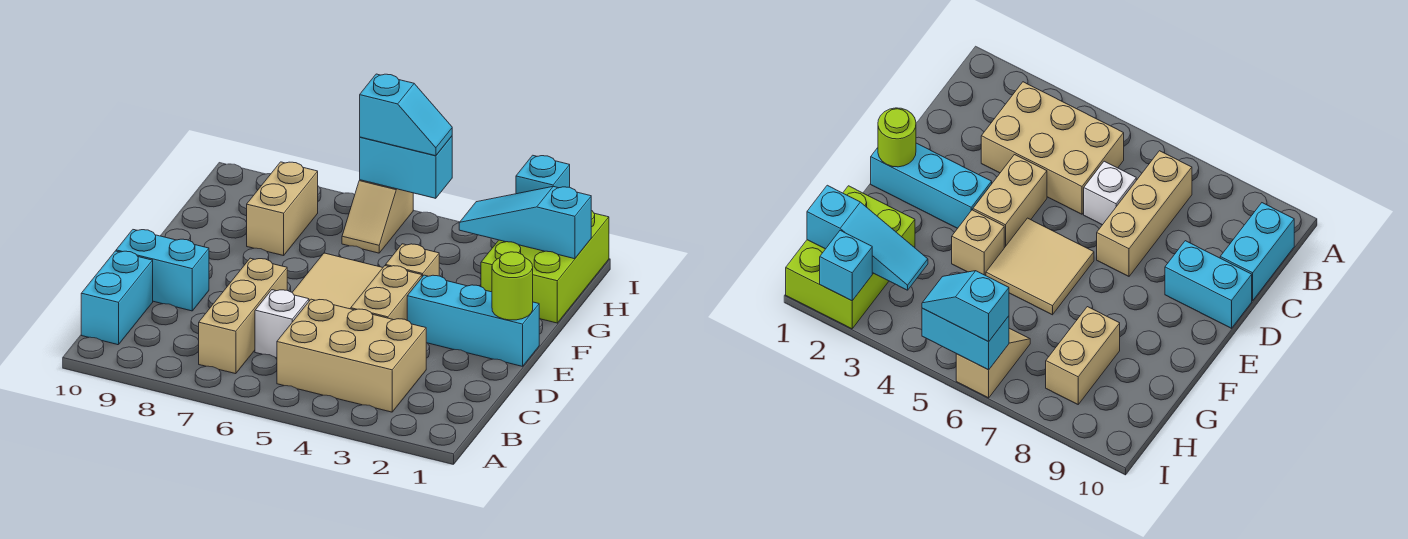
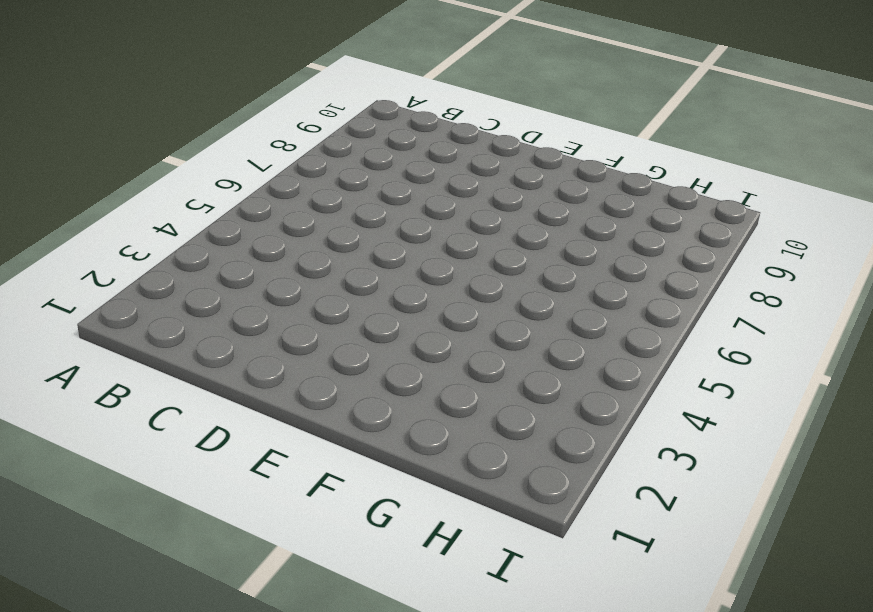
none -> tan 2x3 brick [277,299,426,412]
none -> tan 1x3 brick [199,258,287,374]
none -> cyan 1x2 brick [81,251,153,345]

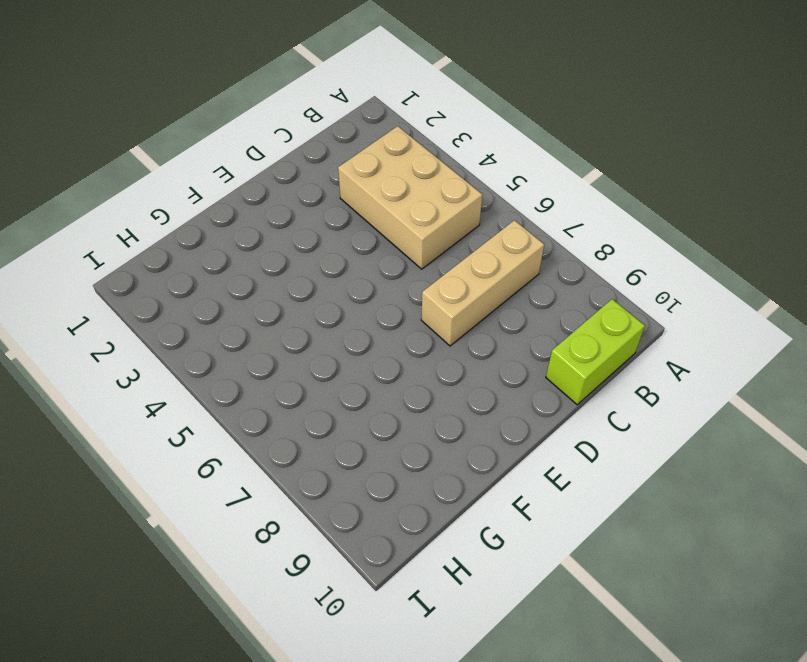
lime 1x2 brick [546,299,645,405] -> cyan 1x2 brick [81,251,153,345]
none -> white 1x1 brick [255,290,309,358]
none -> tan 1x2 brick [351,266,422,320]
none -> cyan 1x2 brick [116,230,209,311]

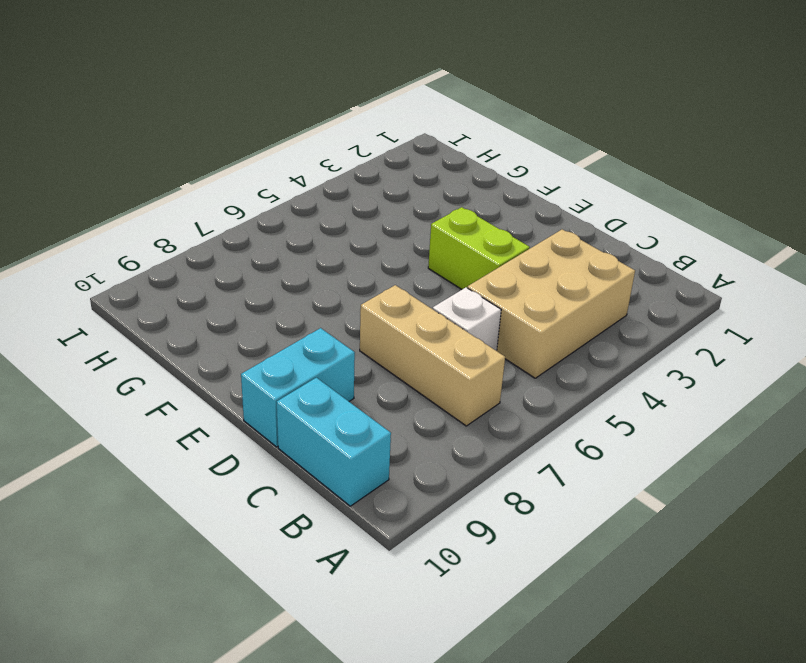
lime 1x2 brick [428,207,530,289] -> tan 1x2 brick [351,266,422,320]
none -> cyan 1x3 brick [407,275,539,366]
none -> tan 2x2 tile [292,253,383,309]
none -> tan 1x1 brick [386,244,439,277]

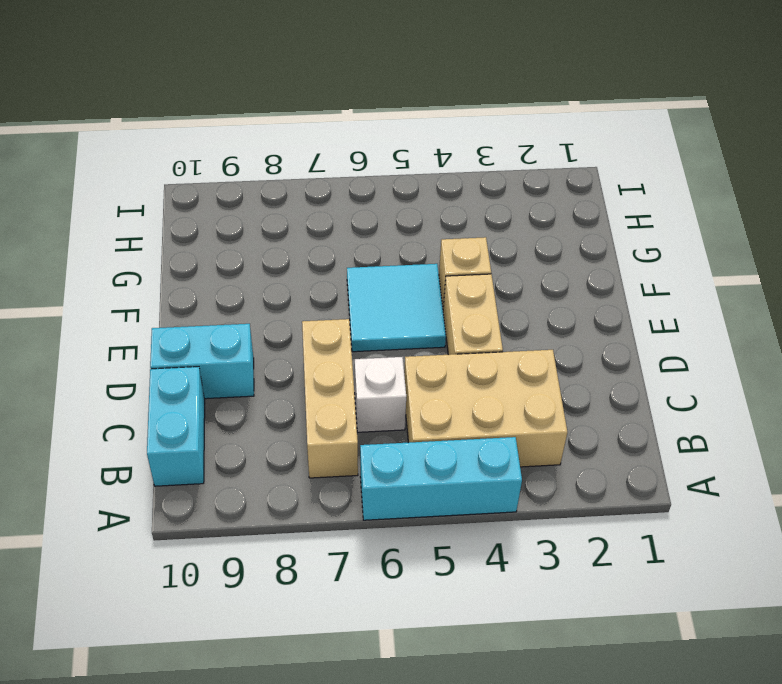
cyan 1x3 brick [360,437,522,520] -> cyan 1x3 brick moved to [407,275,539,366]
cyan 2x2 tile [347,264,446,352] -> tan 2x2 tile [292,253,383,309]
none -> lime 2x3 brick [481,211,609,323]
none -> tan 1x2 brick [247,162,318,256]
none -> tan 1x2 slope [342,180,413,253]

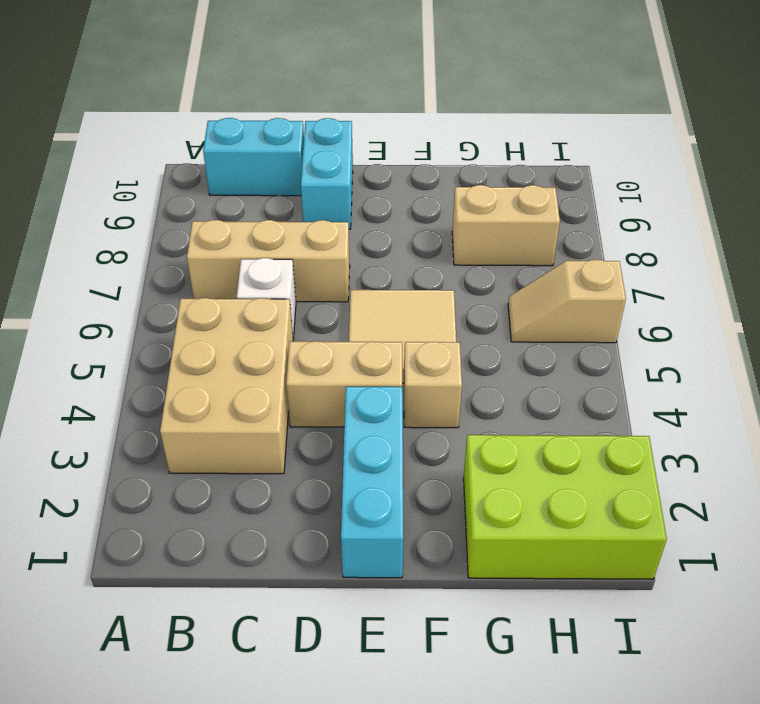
none -> lime 1x1 round brick [492,252,533,320]
none -> cyan 1x3 slope [459,186,591,259]
none -> cyan 1x1 brick [516,155,570,194]

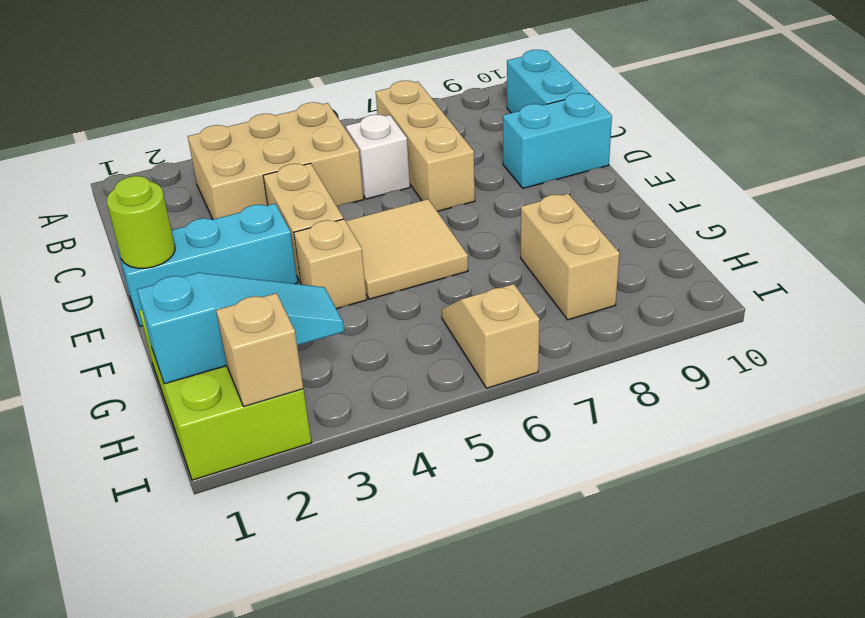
tan 1x1 brick [216,293,303,406] -> cyan 1x1 brick [516,155,570,194]
none -> cyan 1x2 brick [360,136,452,198]
none -> cyan 1x2 slope [360,74,452,156]

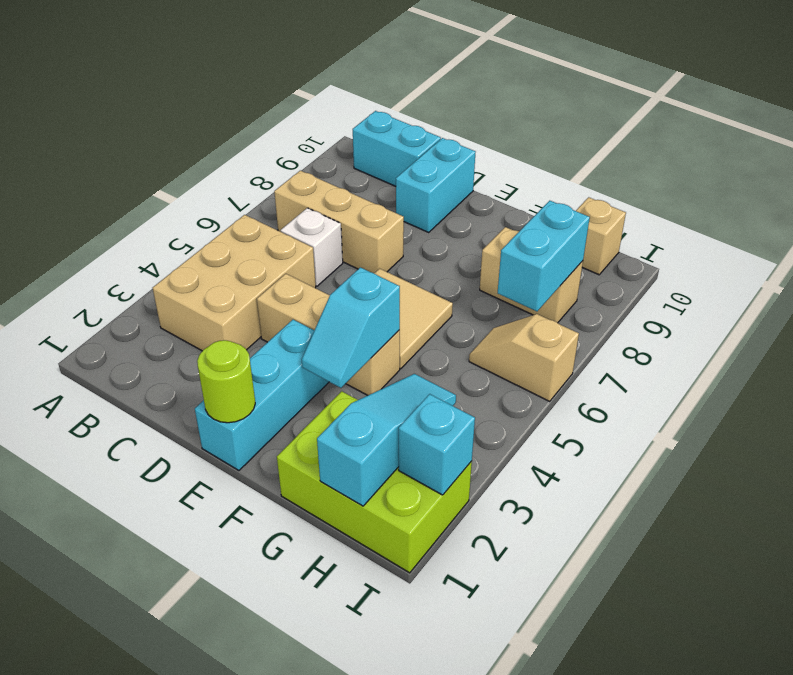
cyan 1x2 slope [302,267,400,388] -> cyan 1x2 slope moved to [360,74,452,156]
cyan 1x2 brick [498,201,590,311] -> cyan 1x2 brick moved to [360,136,452,198]
tan 1x1 brick [576,197,626,275] -> none

